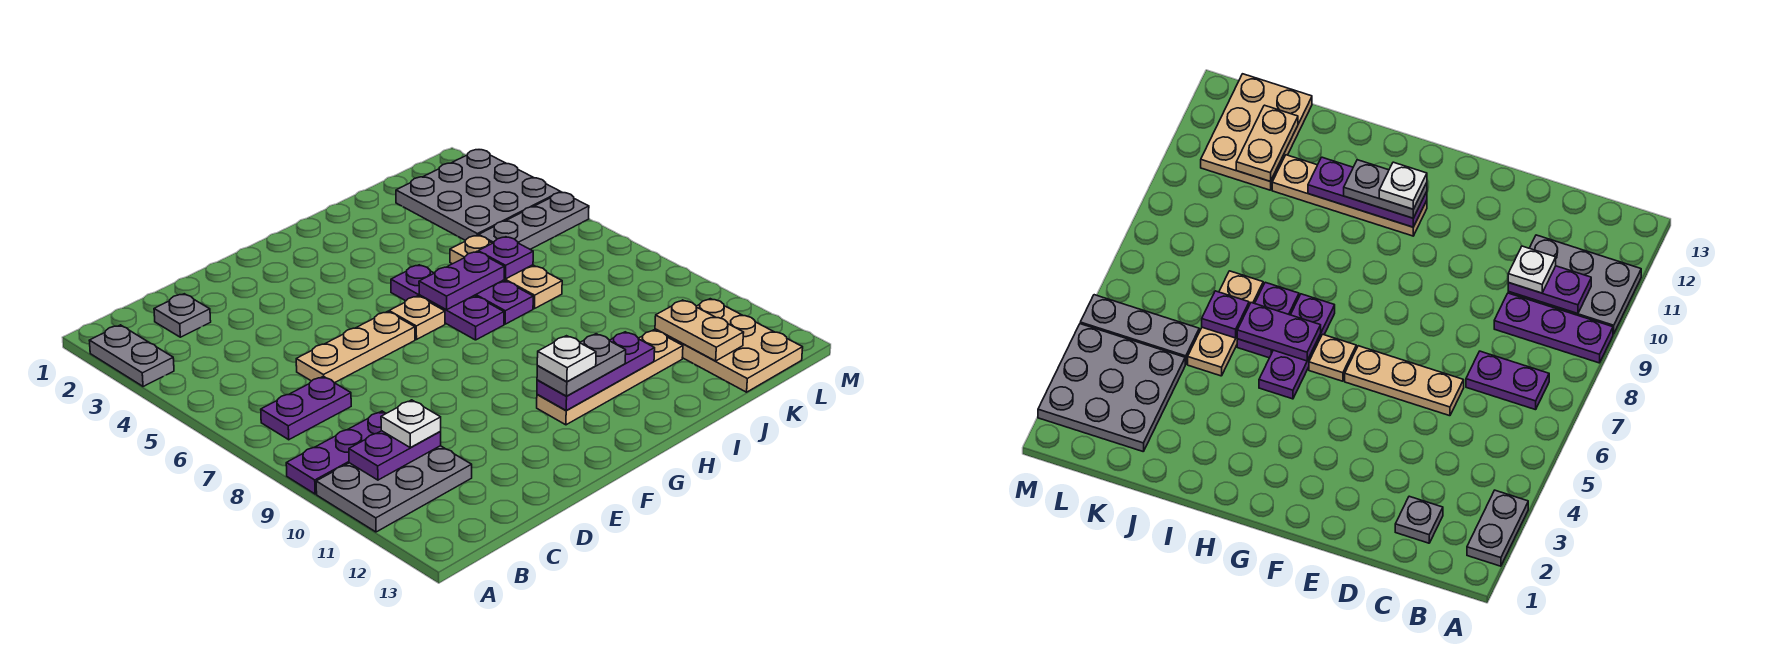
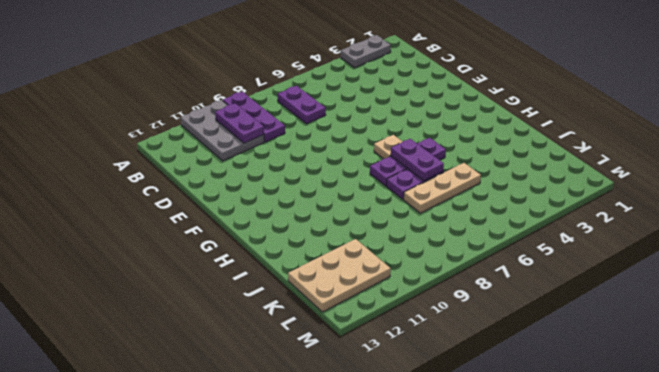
none -> grey 1x1 plate [154,294,211,337]
none -> tan 1x3 plate [296,311,415,383]
none -> tan 1x4 plate [537,330,683,425]

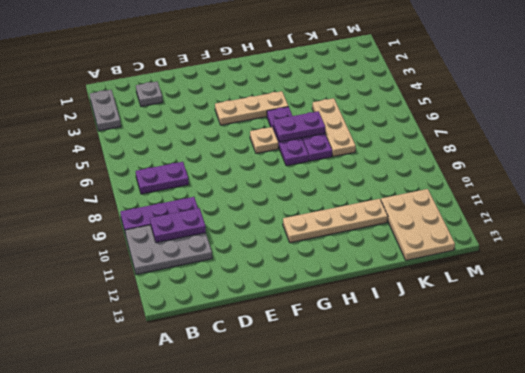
tan 1x3 plate [215,91,288,125] -> tan 1x3 plate moved to [296,311,415,383]
none -> grey 3x3 plate [396,150,561,240]
none -> grey 1x3 plate [479,192,589,249]
none -> purple 1x3 plate [537,332,655,411]

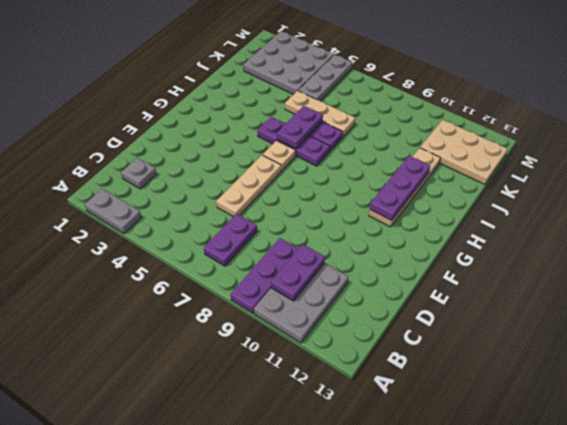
none -> purple 1x1 plate [478,237,533,279]
none -> tan 1x2 plate [655,300,744,361]
none -> white 1x1 plate [381,400,441,448]

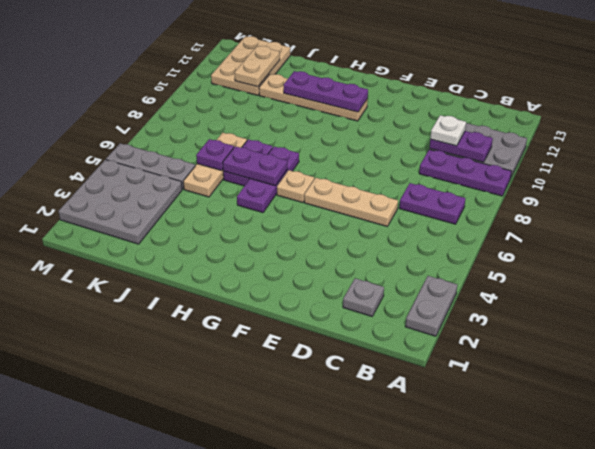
none -> grey 1x2 plate [537,334,626,396]
none -> white 1x1 plate [537,336,596,382]

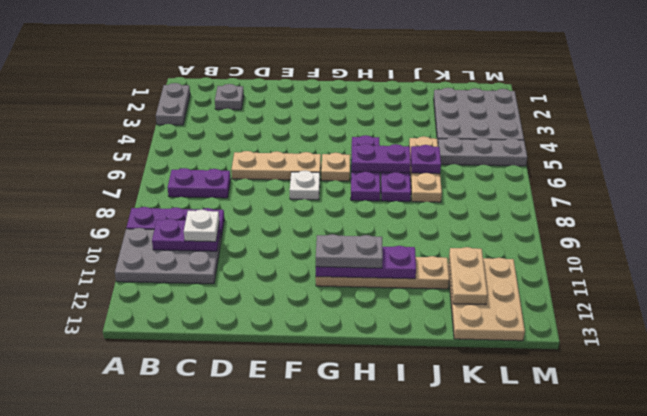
white 1x1 plate [290,171,320,200] -> white 1x1 plate moved to [537,336,596,382]

